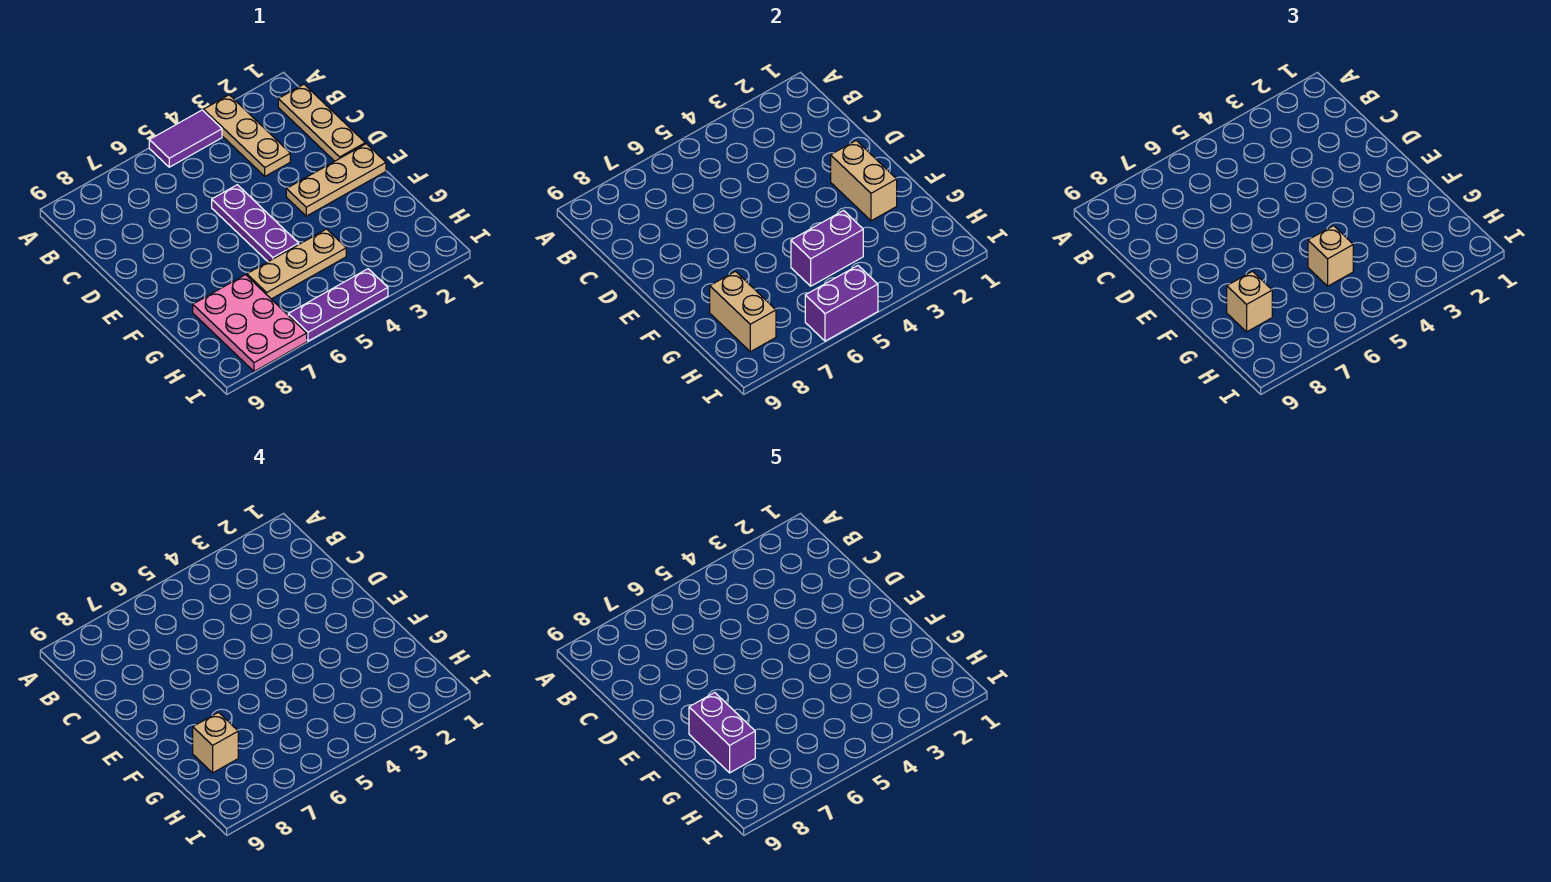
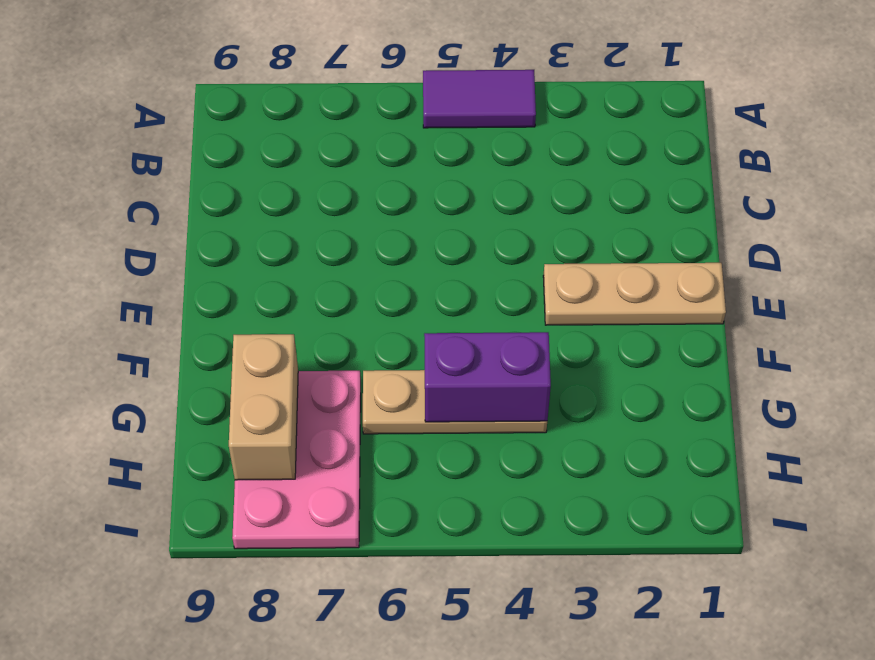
none -> tan 1x3 plate [204,95,290,176]
none -> tan 1x3 plate [278,84,365,161]
none -> purple 1x3 plate [212,185,299,262]

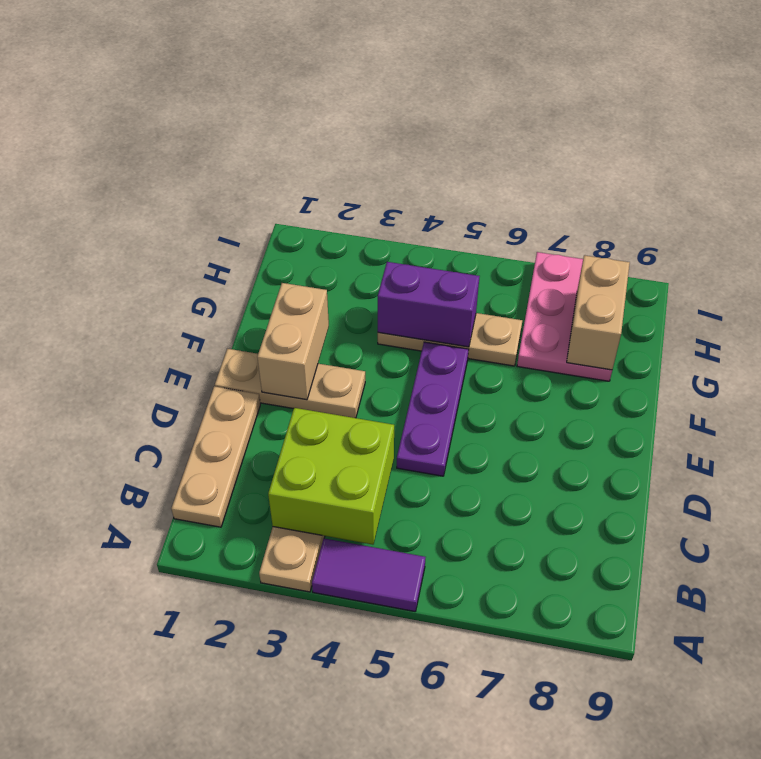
lime 2x2 brick [268,408,394,545] -> none
none -> purple 1x3 plate [288,269,388,341]
none -> purple 1x2 brick [805,266,878,341]
none -> tan 1x1 brick [1308,226,1353,286]

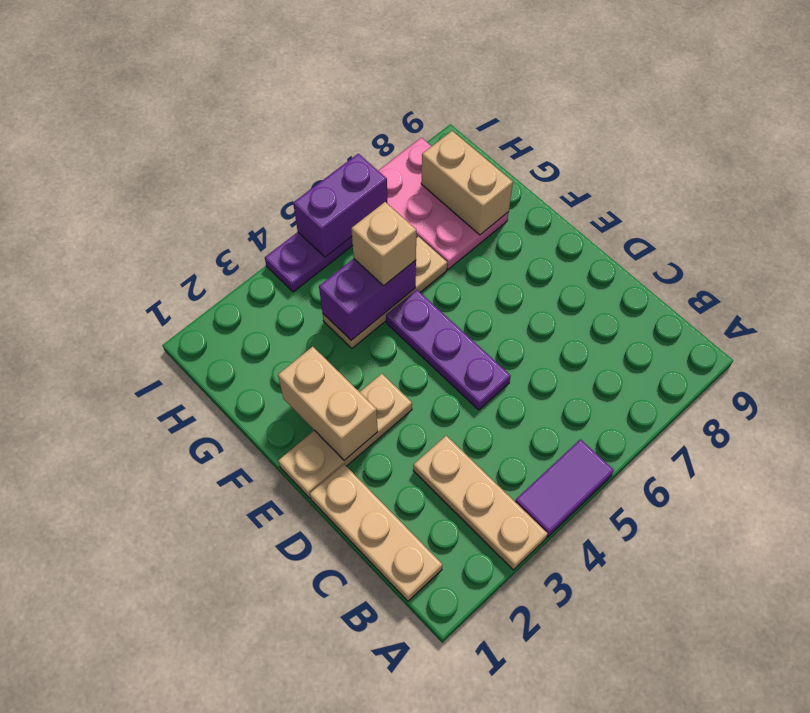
none -> tan 1x1 brick [1227,271,1272,332]
none -> tan 1x1 brick [193,712,238,773]
none -> purple 1x2 brick [689,693,755,773]

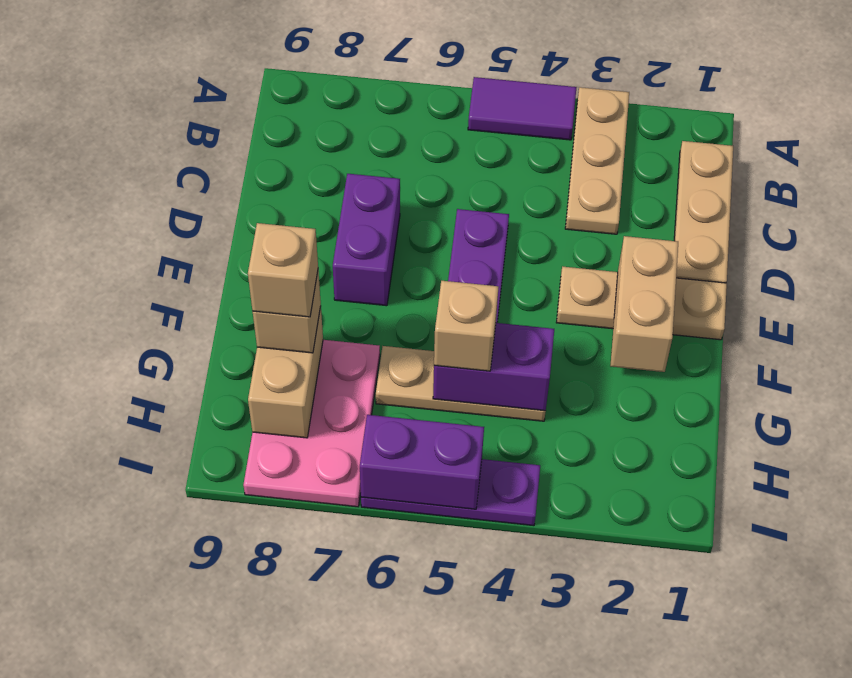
purple 1x2 brick [333,174,400,306] -> purple 1x2 brick moved to [689,693,755,773]

